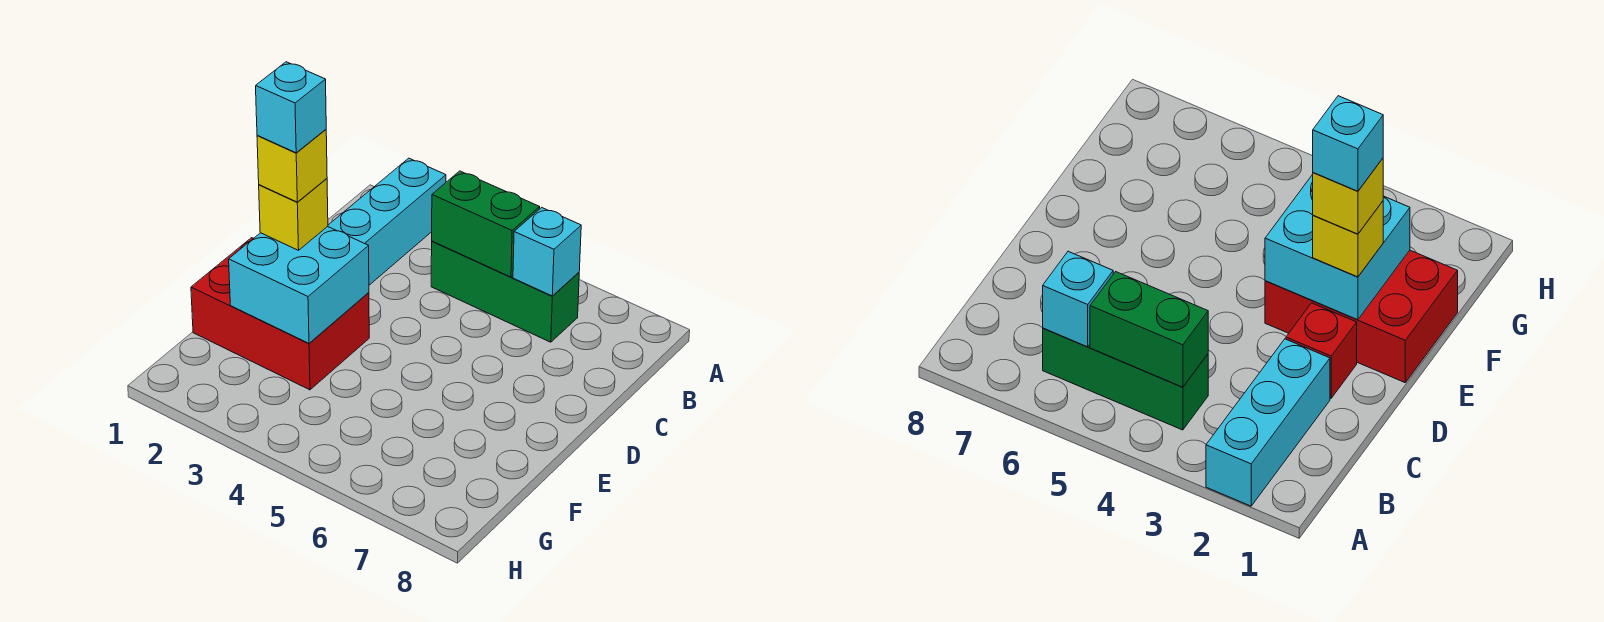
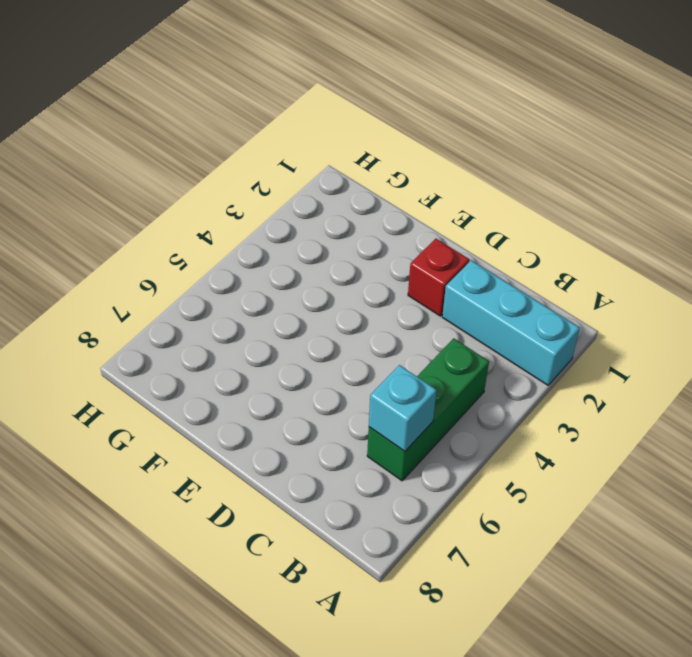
none -> red 2x3 brick [191,238,369,390]
none -> green 1x2 brick [432,171,540,277]

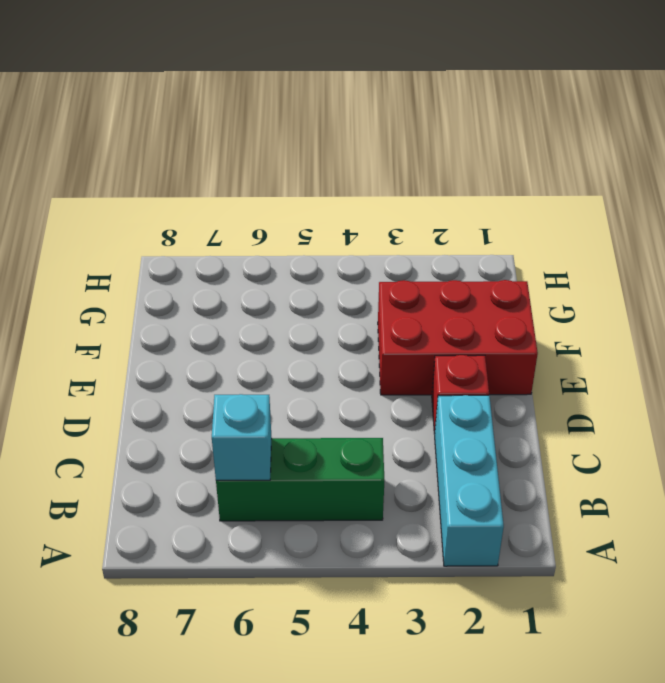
none -> green 1x2 brick [432,171,540,277]
none -> cyan 2x2 brick [229,227,369,343]

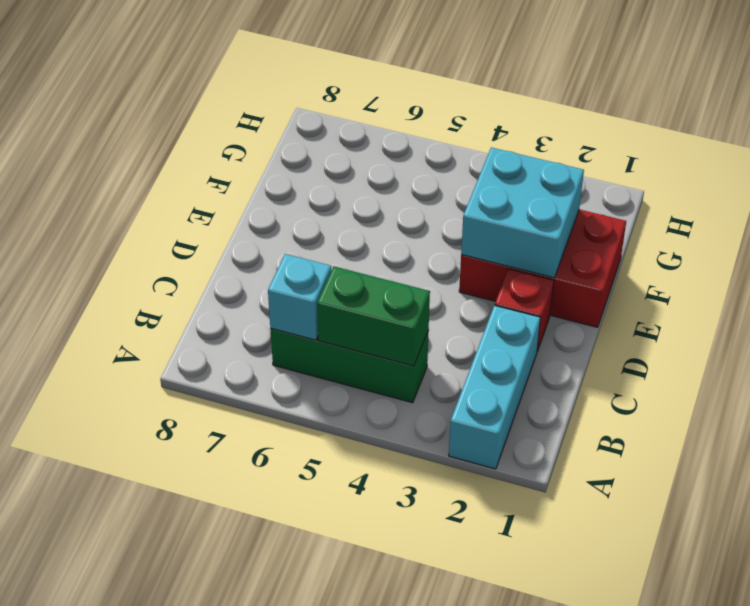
none -> yellow 1x1 brick [259,179,328,250]
none -> yellow 1x1 brick [257,130,327,202]

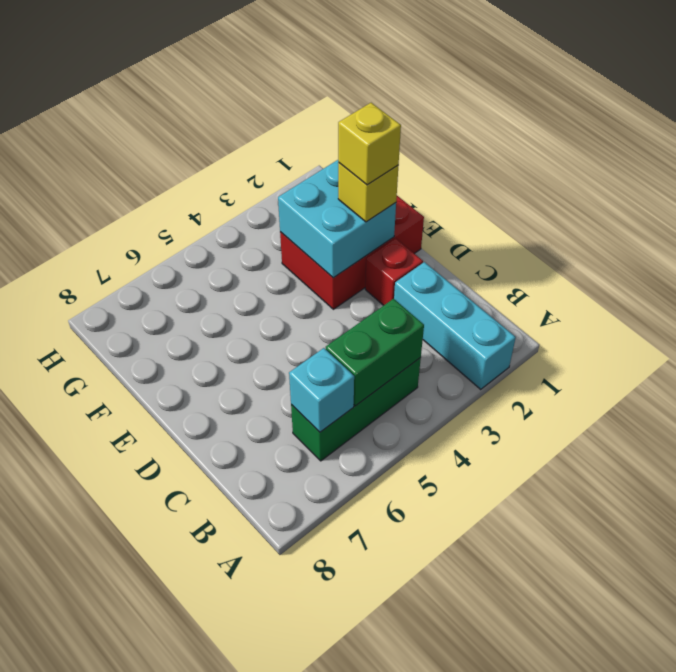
none -> cyan 1x1 brick [256,62,326,153]

